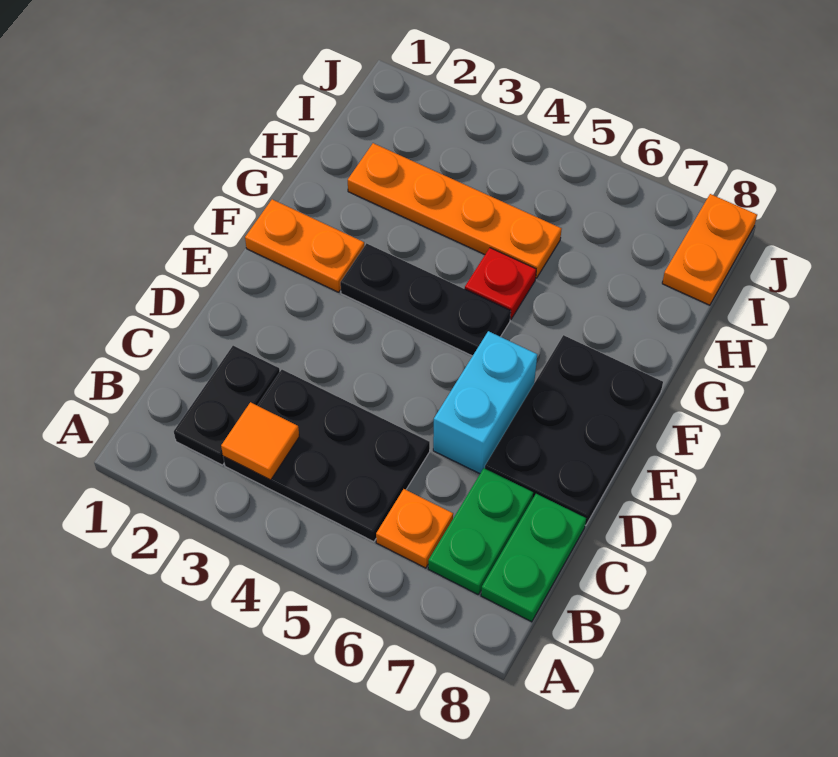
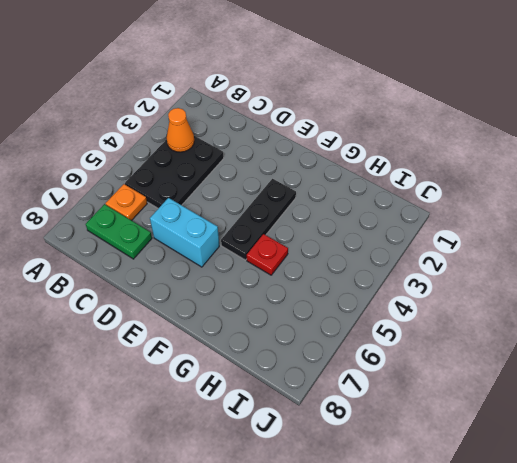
orange 1x1 cone [167,108,194,152] -> orange 1x1 tile [221,402,299,480]
none -> black 1x2 plate [174,346,280,465]
none -> green 1x2 plate [481,494,586,622]
none -> black 2x3 plate [485,335,663,526]

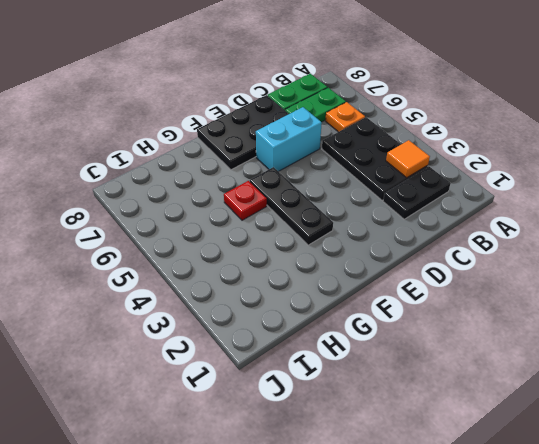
none -> orange 1x2 plate [245,199,364,292]
none -> orange 1x4 plate [348,143,562,278]
none -> orange 1x2 plate [662,194,757,305]

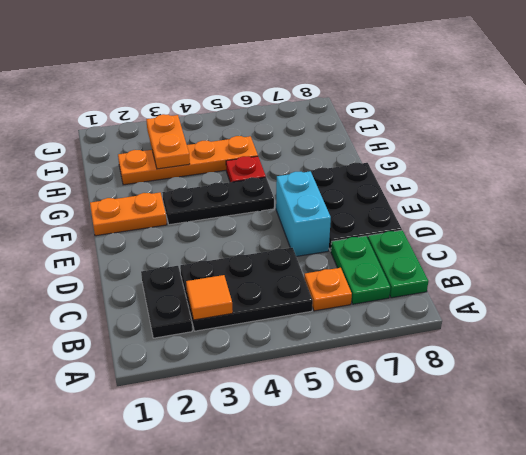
orange 1x2 plate [146,114,190,169] -> orange 1x2 plate moved to [662,194,757,305]

